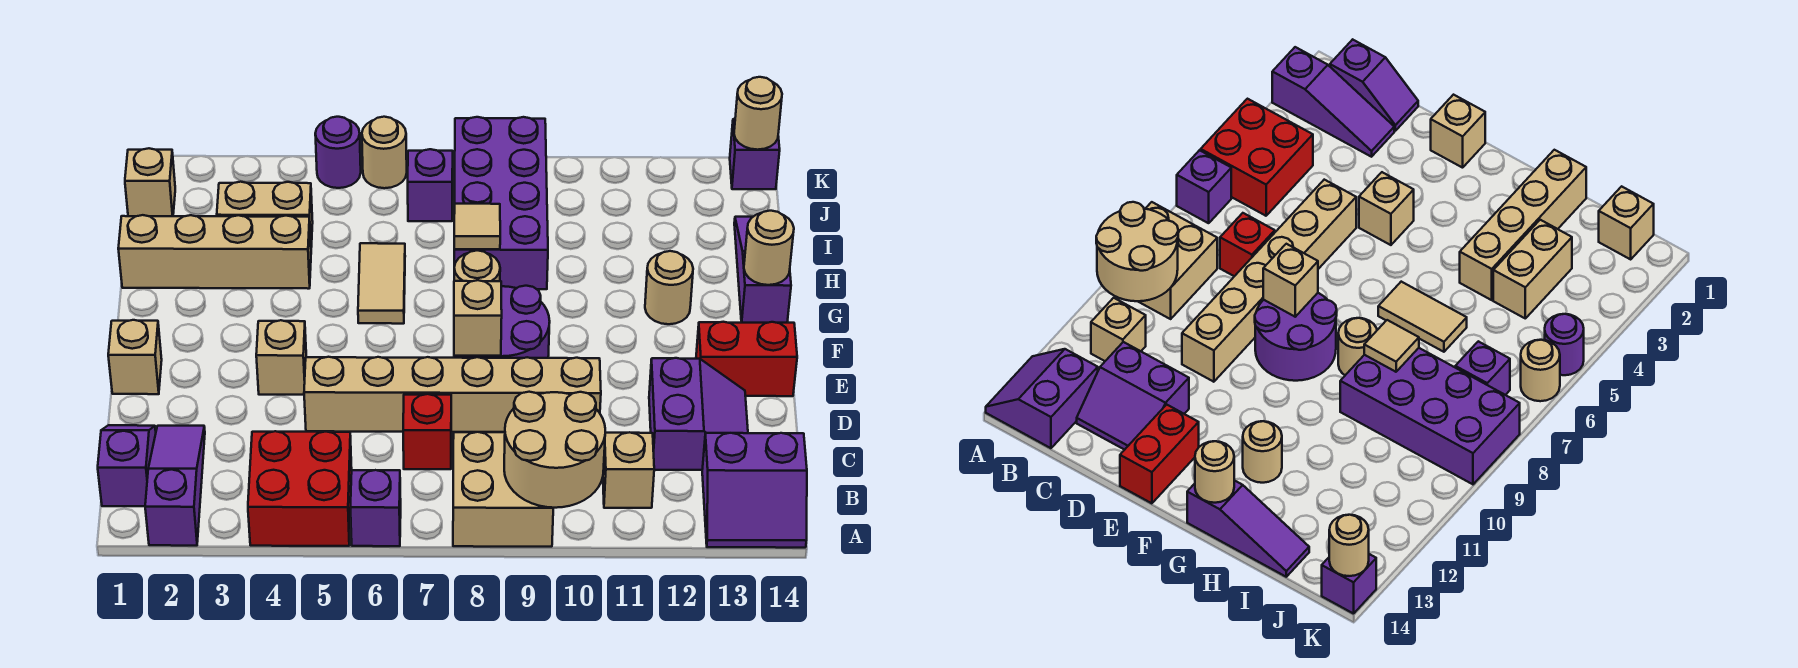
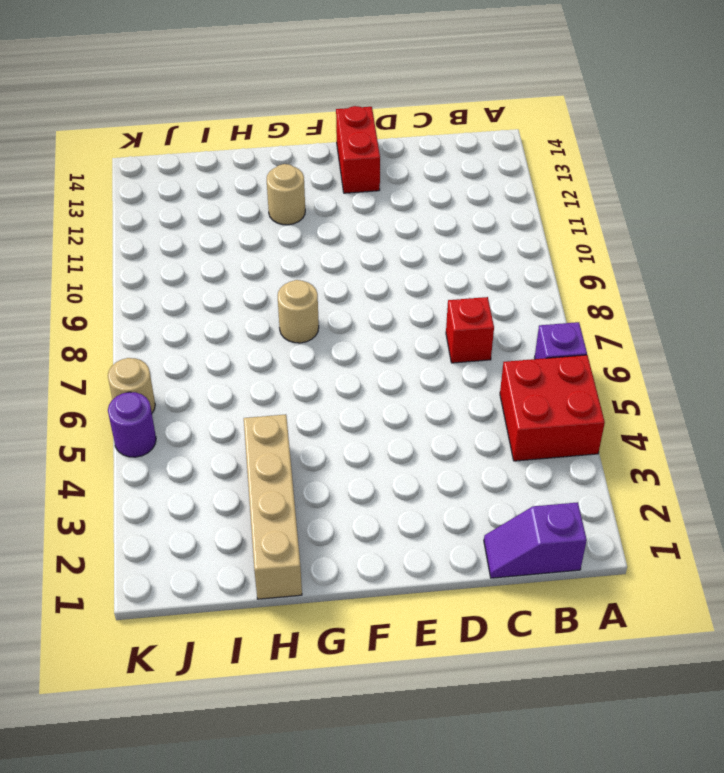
none -> purple 1x3 slope [145,426,205,546]
none -> tan 2x2 brick [453,432,553,547]
none -> purple 2x2 slope [702,433,807,548]
none -> tan 1x1 brick [603,432,654,508]

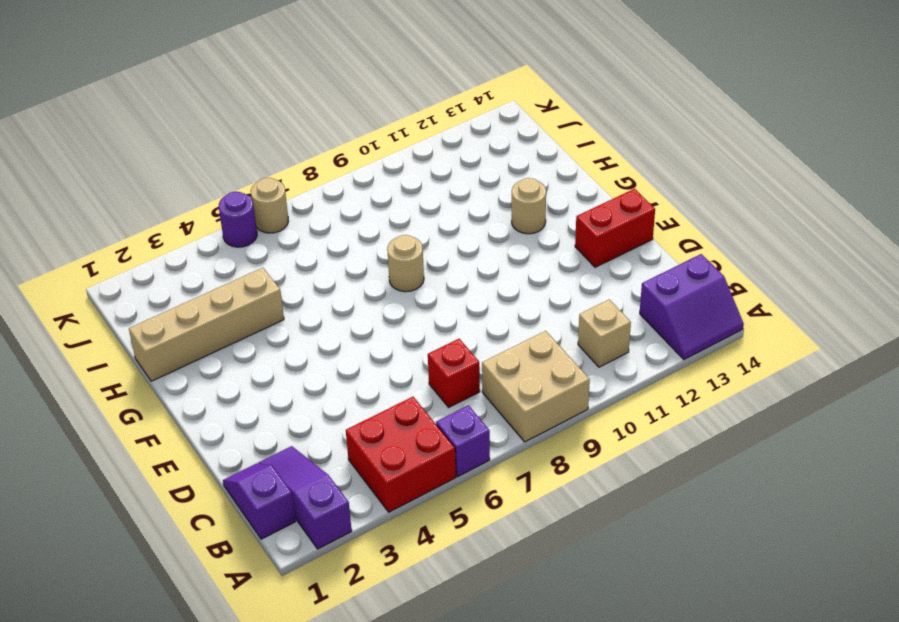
none -> purple 2x2 slope [649,358,748,470]
none -> tan 1x6 brick [304,357,601,432]
none -> tan 1x1 brick [108,320,162,394]
none -> tan 1x1 brick [256,320,306,395]

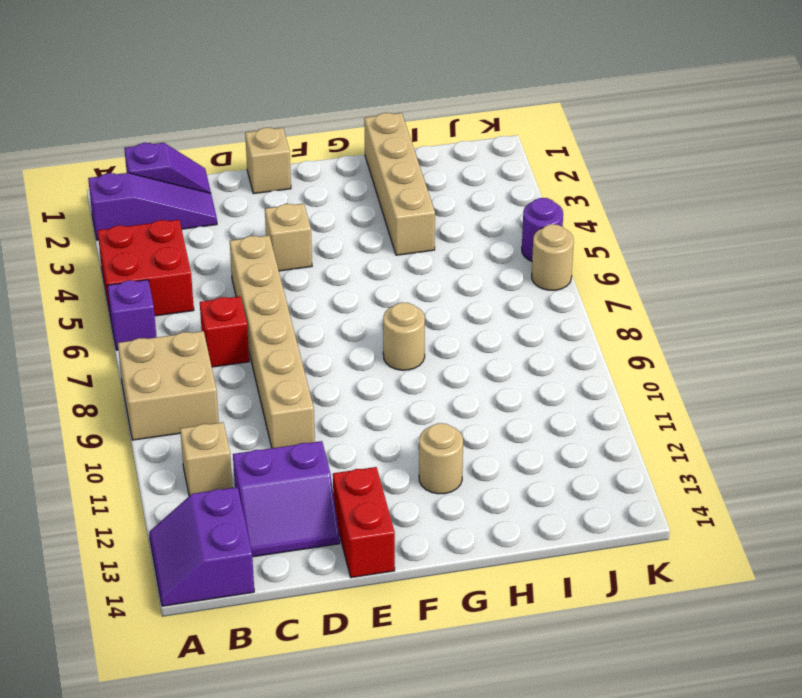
none -> purple 2x2 round brick [454,286,550,358]
none -> tan 1x2 tile [358,243,405,324]
none -> purple 1x3 slope [734,217,791,323]
none -> purple 2x4 brick [454,117,548,289]

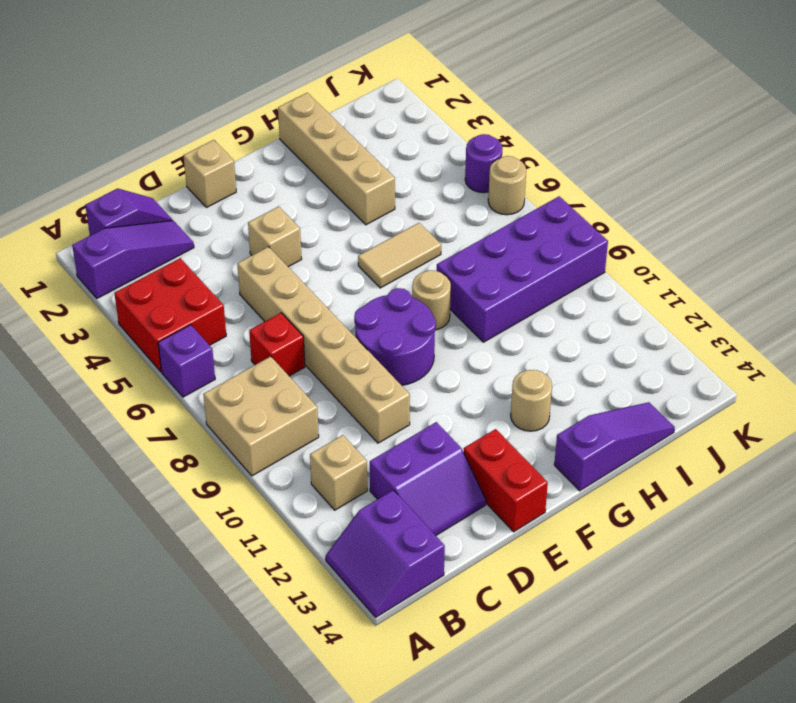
none -> tan 1x2 brick [217,182,313,247]
none -> tan 1x1 brick [125,148,175,216]
none -> purple 1x1 brick [408,149,453,221]
none -> purple 1x1 brick [730,119,780,189]

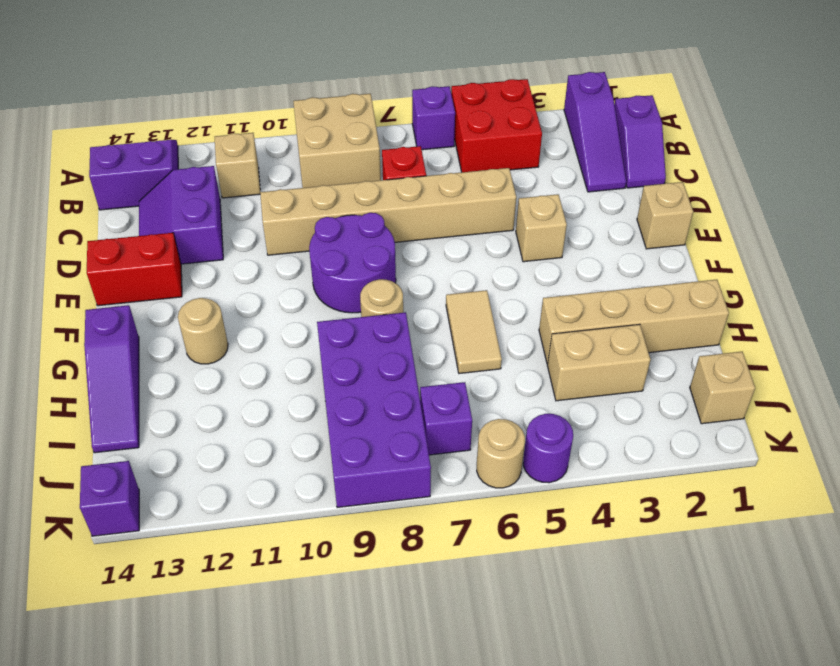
none -> tan 2x2 round brick [504,392,605,508]
none -> tan 1x1 brick [454,280,502,356]
none -> tan 1x1 round brick [744,211,794,285]
none -> tan 1x1 tile [454,204,500,249]

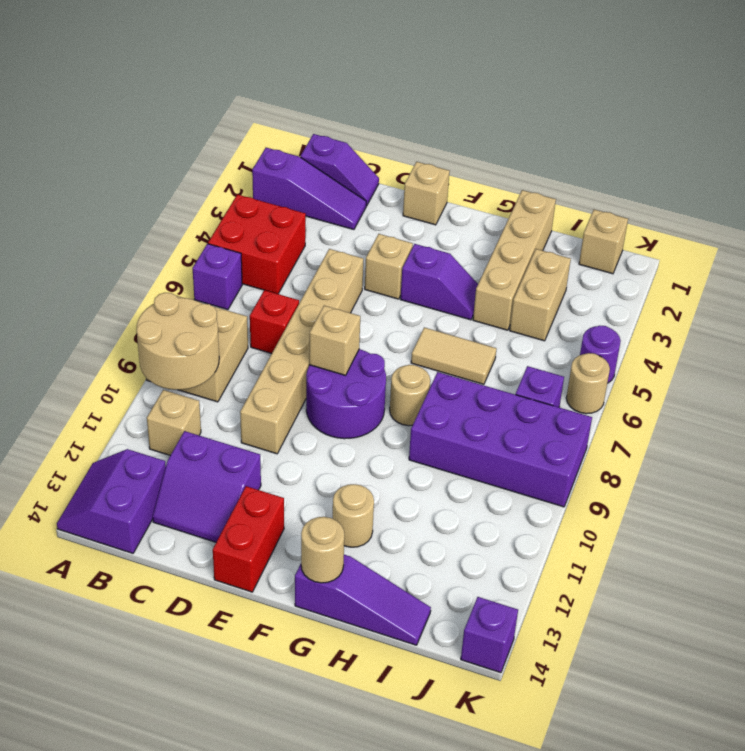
purple 1x2 slope [401,244,478,320] -> none
none -> tan 1x1 tile [454,204,500,249]
none -> tan 1x1 round brick [734,77,782,150]

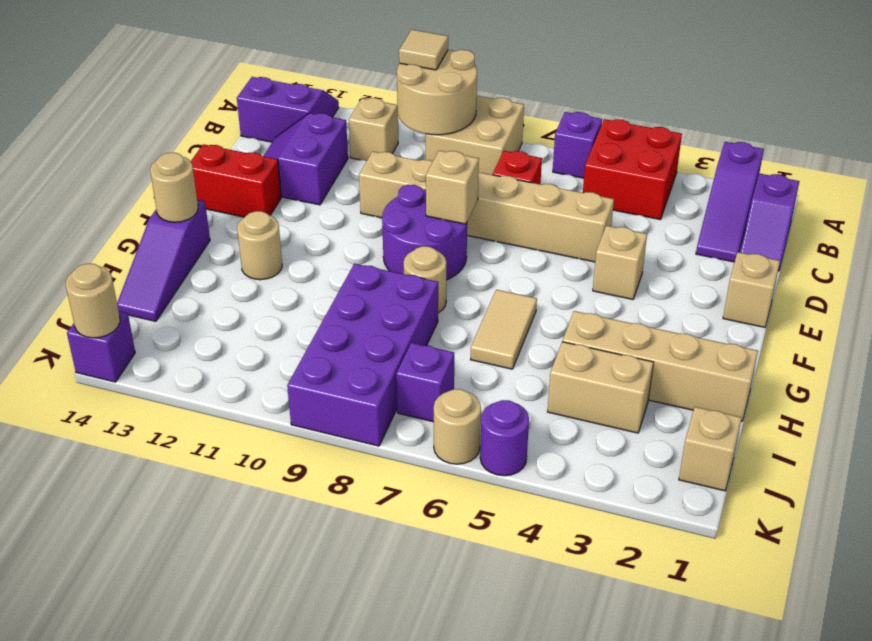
tan 1x1 tile [399,30,448,70] -> tan 1x1 tile moved to [454,204,500,249]

